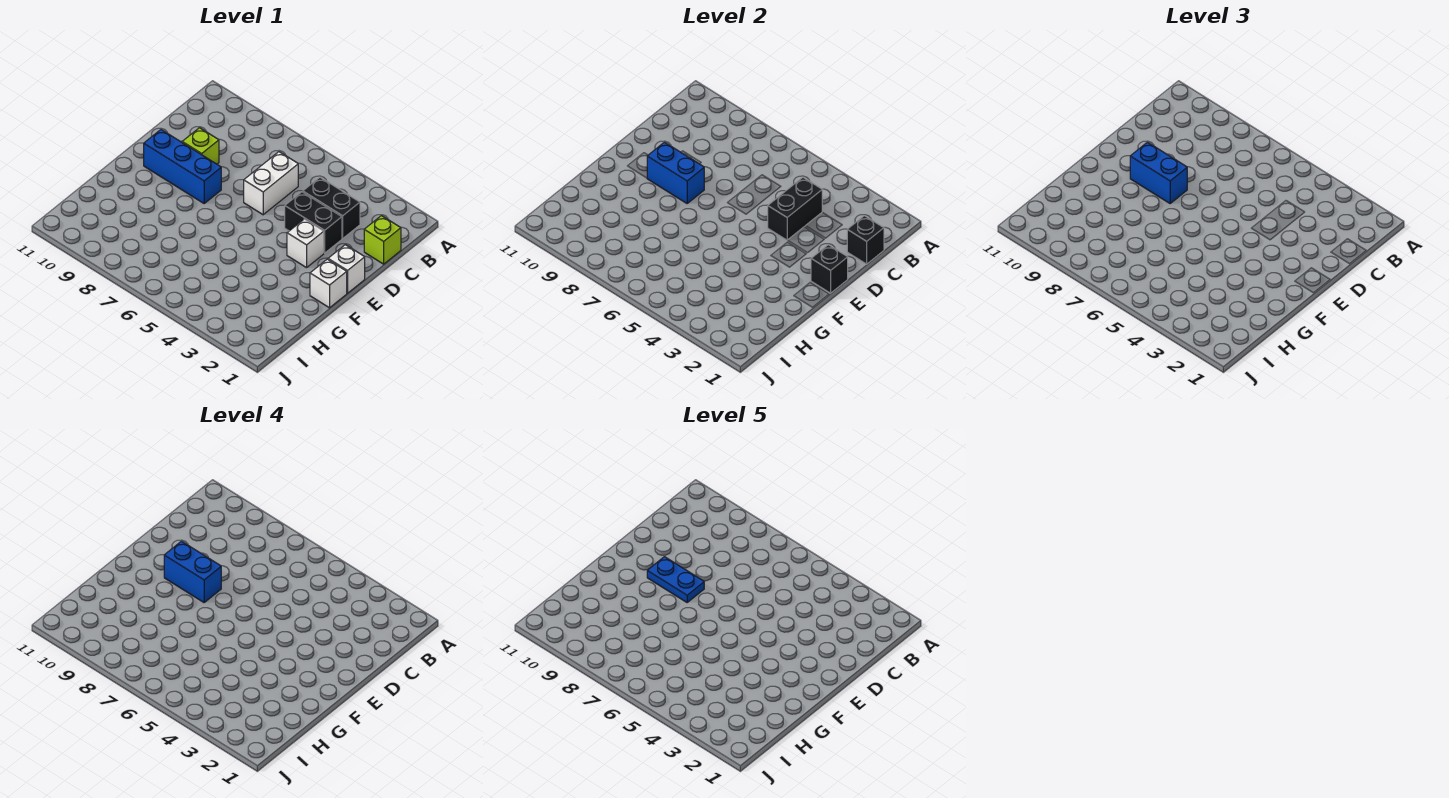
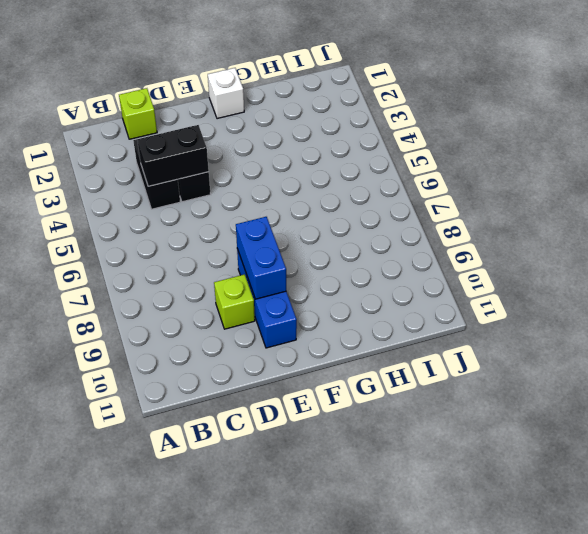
none -> white 1x2 brick [244,152,298,215]
none -> white 1x1 brick [328,245,365,293]
none -> white 1x1 brick [287,219,324,268]

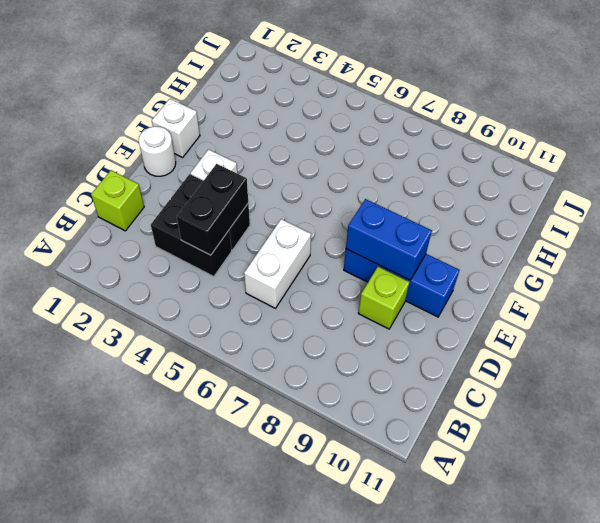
white 1x1 round brick [139,126,176,176] -> white 1x1 brick [328,245,365,293]
none -> black 1x1 brick [847,216,884,264]
none -> black 1x1 brick [811,245,848,293]
none -> blue 1x2 brick [1130,142,1187,203]

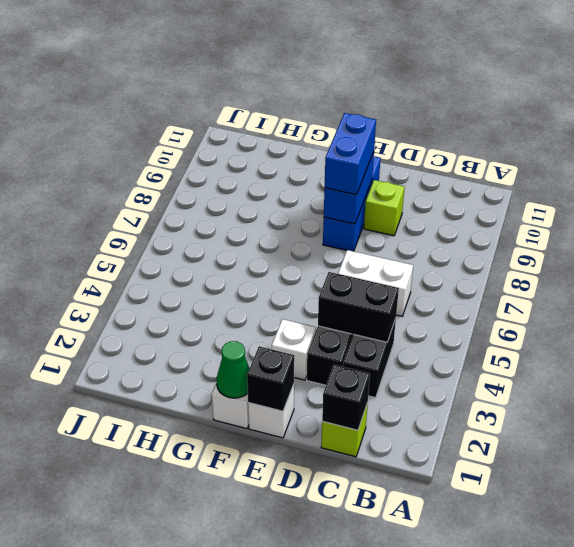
green 1x1 cone [216,341,250,398] -> none
none -> blue 1x2 brick [164,541,221,602]
none -> blue 1x2 plate [647,557,704,602]

